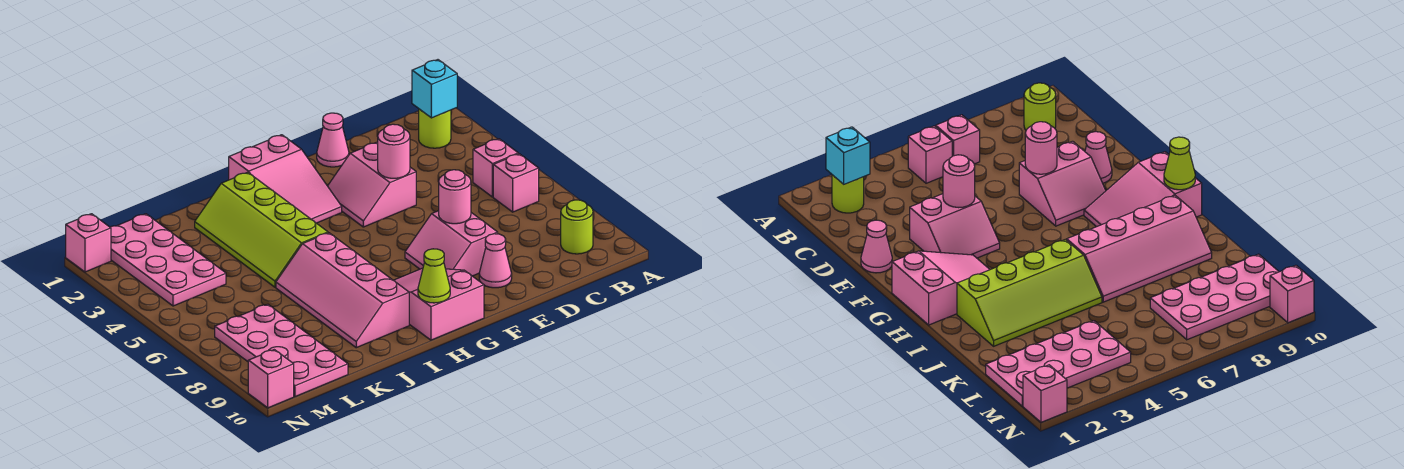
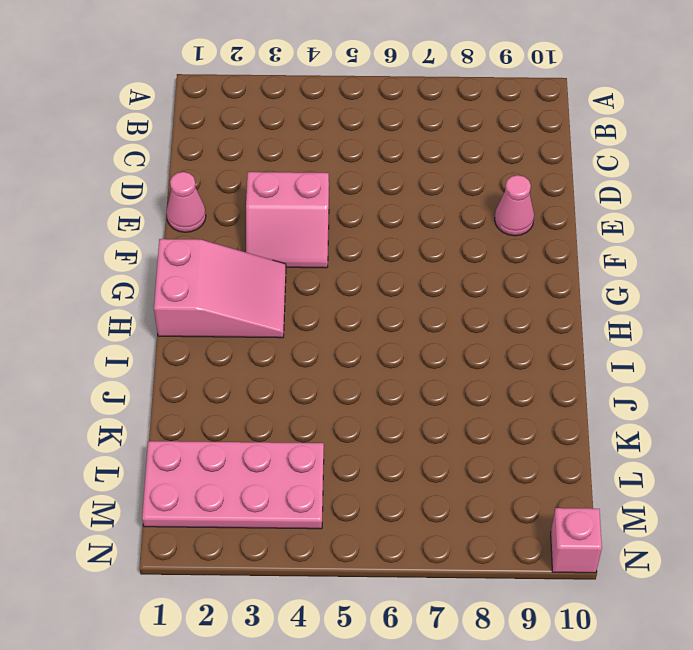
none -> lime 1x1 round brick [419,109,451,148]
none -> pink 1x1 brick [473,139,518,197]
none -> pink 1x1 brick [493,154,539,212]

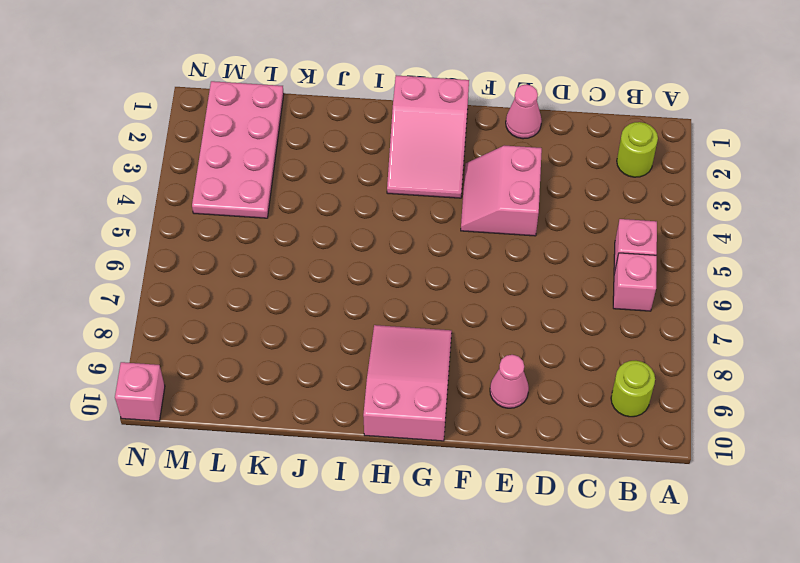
none -> pink 2x2 slope [405,211,498,276]
none -> lime 2x4 slope [195,172,328,287]
none -> pink 2x4 slope [276,233,409,348]

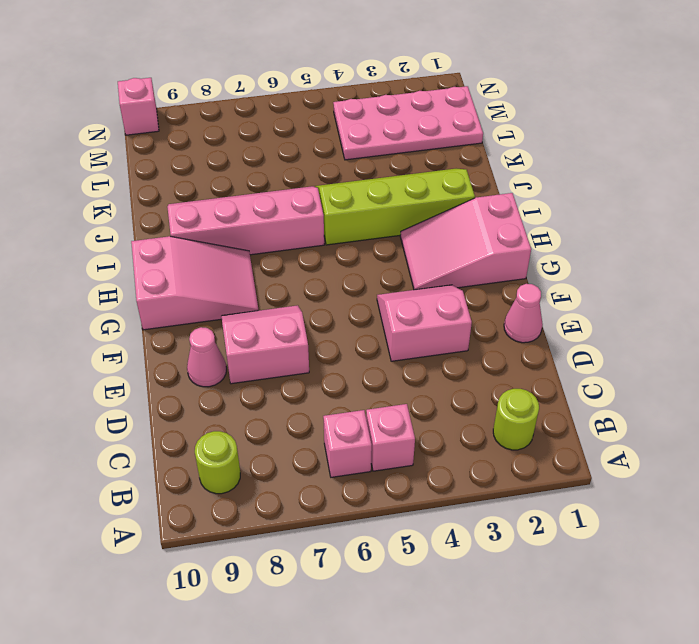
none -> pink 2x4 plate [215,304,348,397]
none -> pink 1x1 brick [66,214,111,272]
none -> cyan 1x1 brick [412,60,457,118]

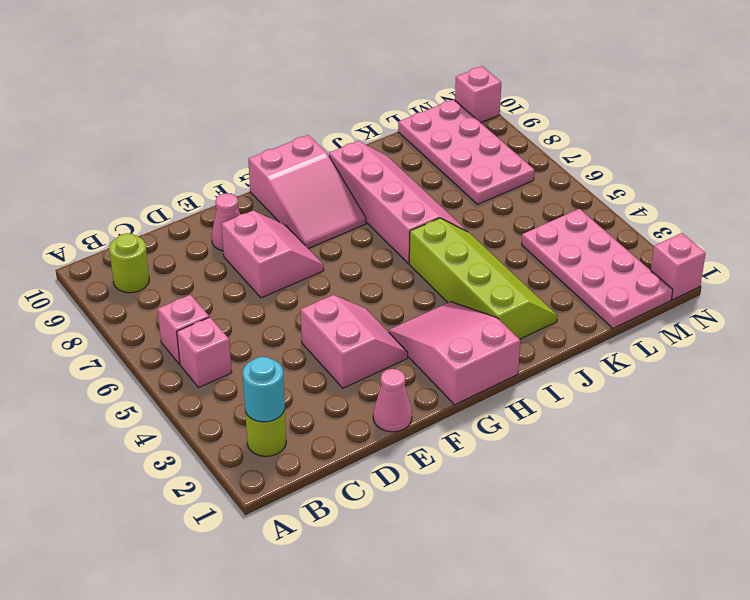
cyan 1x1 round brick [243,357,285,422] -> cyan 1x1 brick [412,60,457,118]
none -> pink 1x1 round brick [378,124,410,178]
none -> pink 1x1 round brick [439,170,471,224]
none -> lime 1x1 cone [418,249,450,303]

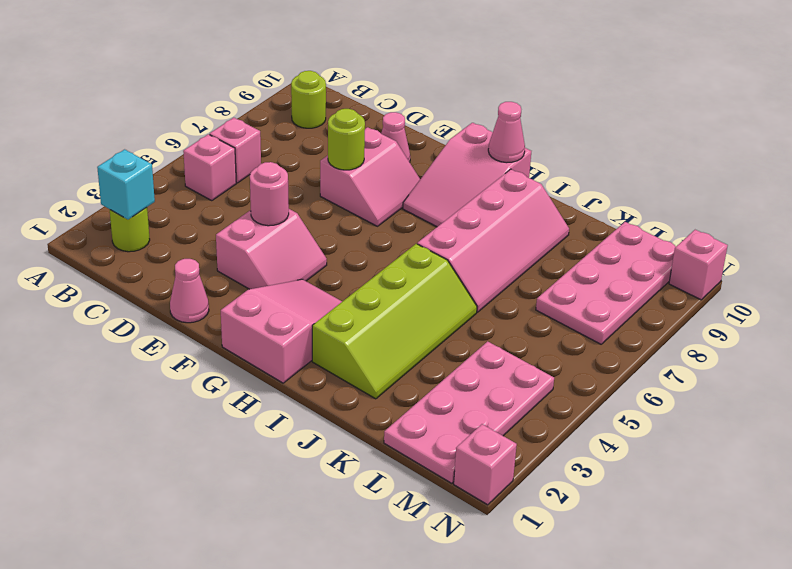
lime 1x1 round brick [328,109,365,170] -> pink 1x1 round brick [439,170,471,224]
pink 1x1 cone [488,102,525,163] -> lime 1x1 cone [418,249,450,303]

